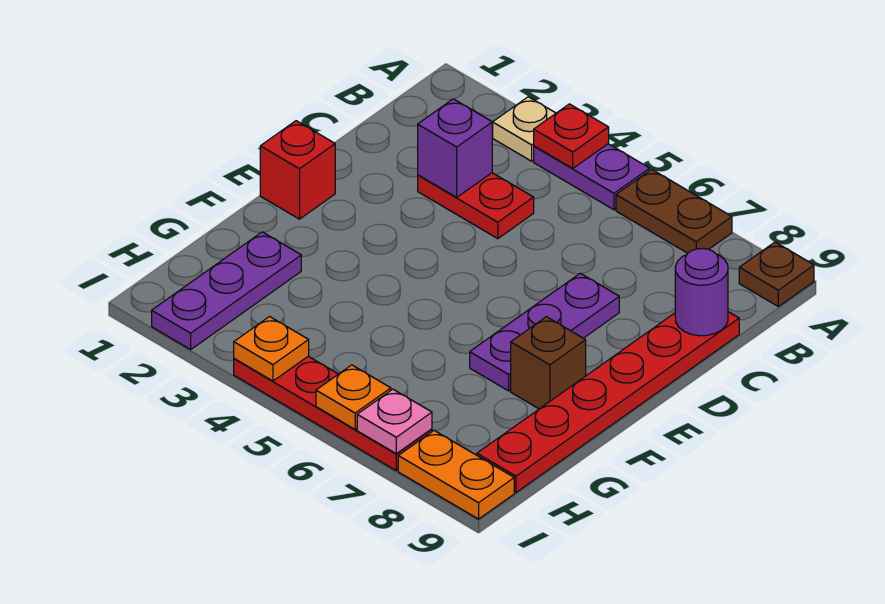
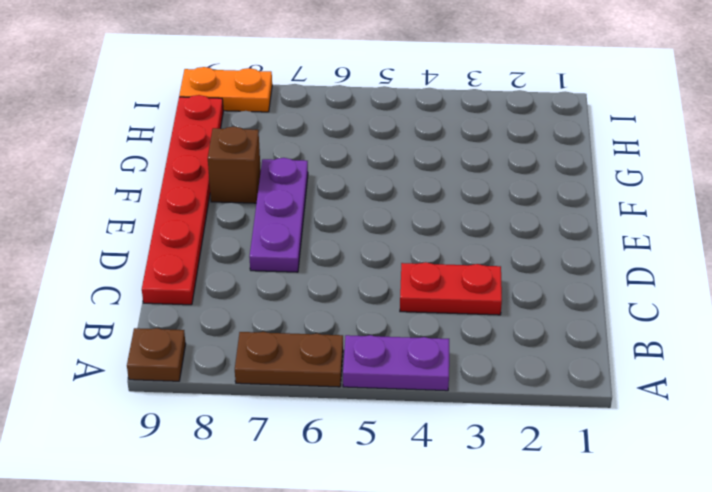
none -> tan 1x1 plate [492,97,556,161]
none -> red 1x1 brick [260,121,335,219]
none -> purple 1x3 plate [152,232,301,349]

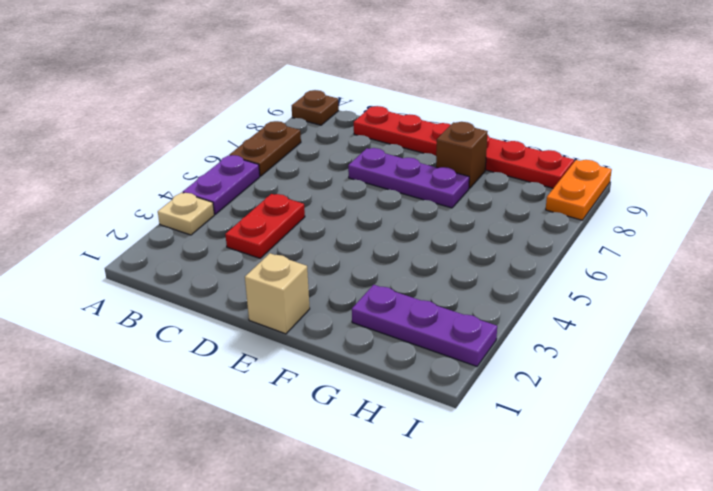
tan 1x1 brick [245,253,310,334] -> red 1x1 brick [260,121,335,219]
none -> red 1x4 plate [234,356,432,471]
none -> red 1x1 plate [534,104,609,169]
none -> purple 1x1 brick [418,99,492,197]

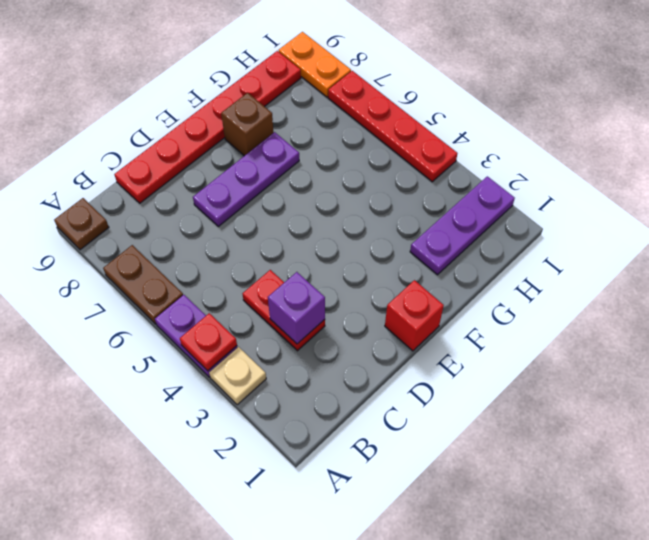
none -> purple 1x1 round brick [675,249,728,336]
none -> orange 1x1 plate [234,317,309,381]
none -> orange 1x1 plate [316,365,391,429]

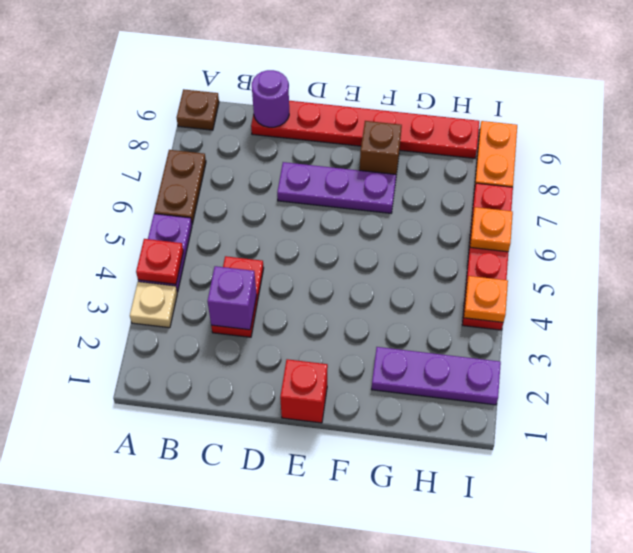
none -> pink 1x1 plate [357,389,432,454]

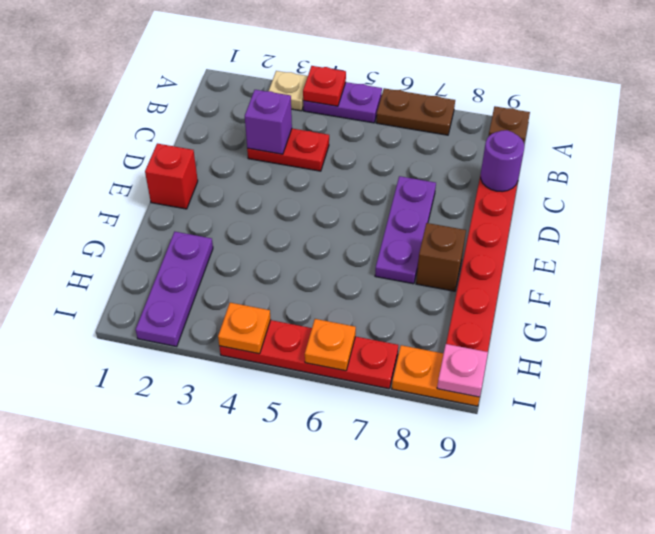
pink 1x1 plate [437,344,488,397] -> pink 1x1 plate moved to [357,389,432,454]

